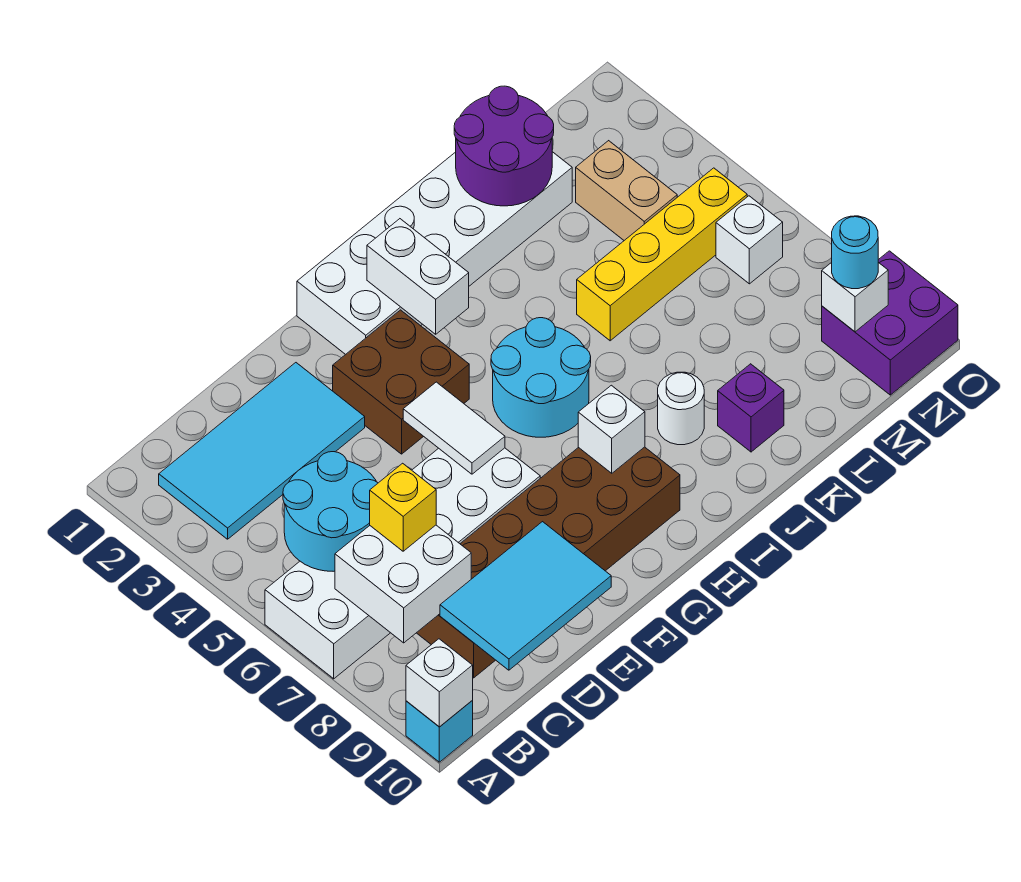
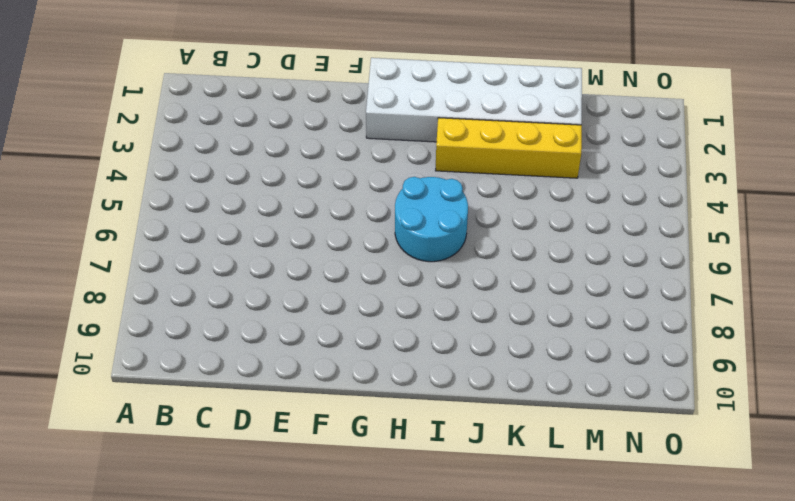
yellow 1x4 brick [436,118,582,178] -> yellow 1x4 brick moved to [577,168,747,341]
none -> white 2x6 brick [265,448,540,679]
none -> cyan 1x1 brick [406,701,473,762]
none -> cyan 2x4 tile [159,363,365,539]

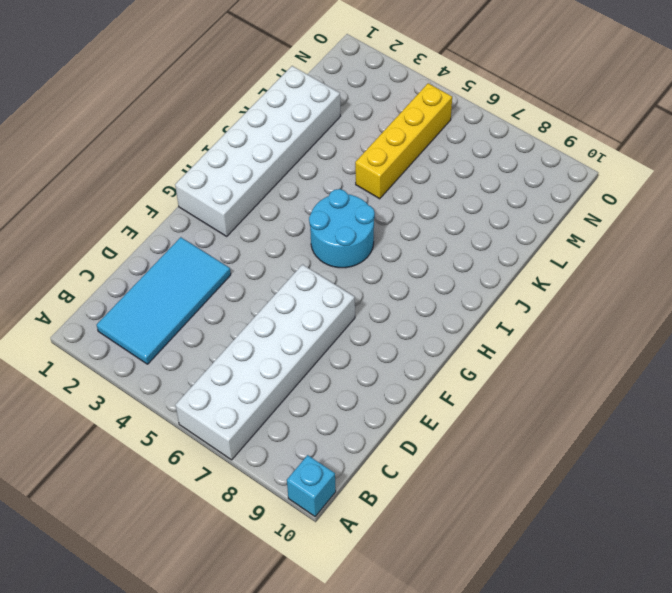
none -> brown 2x6 brick [417,447,680,678]
none -> brown 2x2 brick [333,310,469,454]
none -> white 1x1 round brick [658,372,704,445]

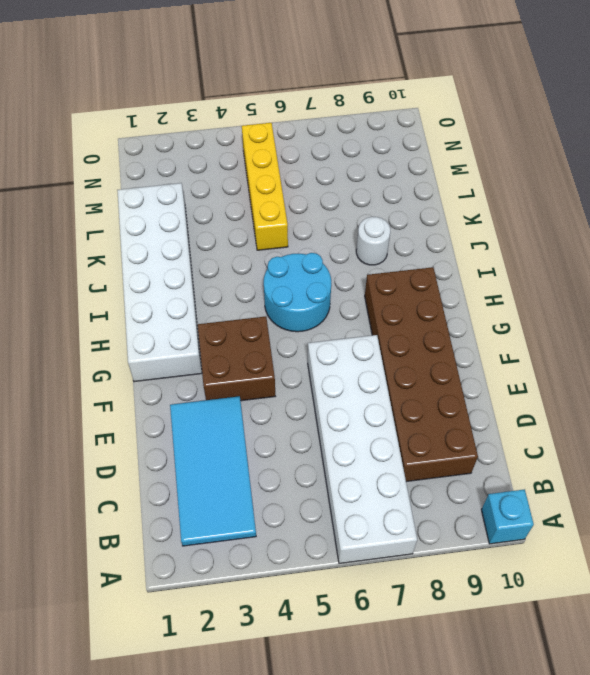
none -> purple 1x1 brick [718,364,784,452]
none -> tan 1x2 brick [576,141,677,240]
none -> white 1x1 brick [716,196,783,284]

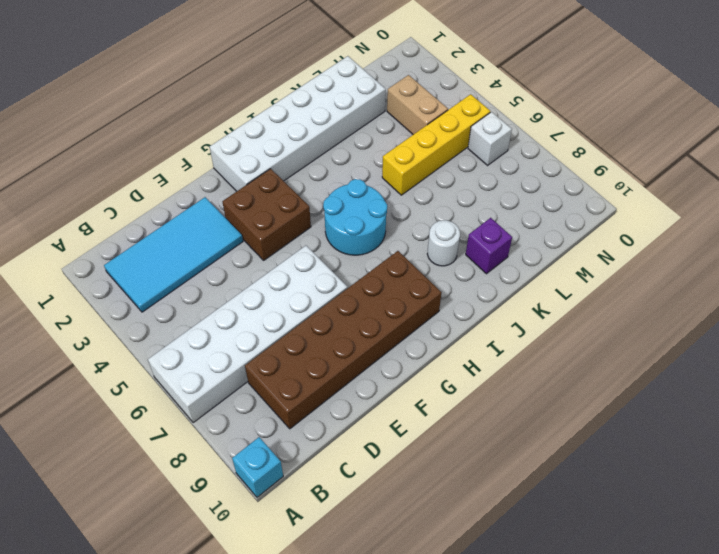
none -> purple 2x2 brick [822,251,958,395]
none -> white 1x1 brick [406,639,473,727]
none -> cyan 2x2 round brick [283,452,378,571]

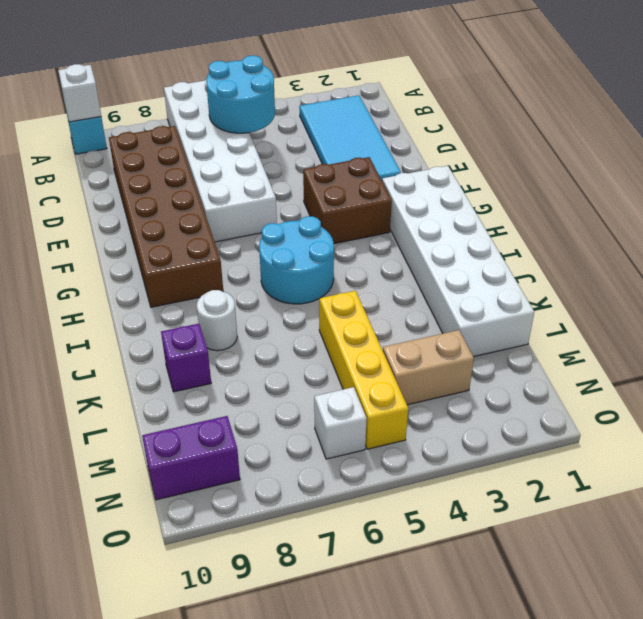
purple 1x2 brick [142,416,240,500] -> purple 2x2 brick [822,251,958,395]
none -> white 2x2 brick [335,525,471,643]
none -> cyan 2x3 tile [440,522,611,670]
none -> white 1x2 tile [403,382,505,474]

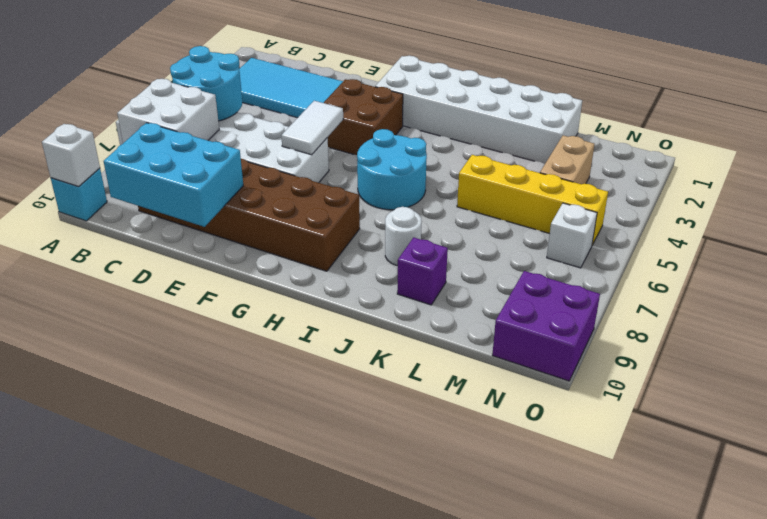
cyan 2x3 brick [104,123,243,227] -> cyan 2x3 tile [440,522,611,670]
none -> white 1x2 brick [367,219,469,334]
none -> white 1x1 brick [578,385,645,473]
none -> purple 2x2 round brick [454,86,554,206]

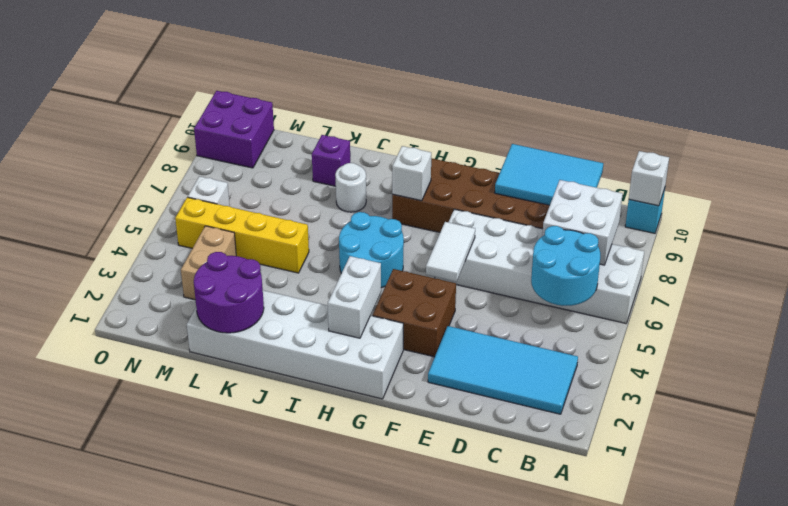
none -> white 1x1 brick [822,262,888,332]
none -> yellow 1x1 brick [370,463,436,551]
none -> cyan 1x1 round brick [832,216,878,289]

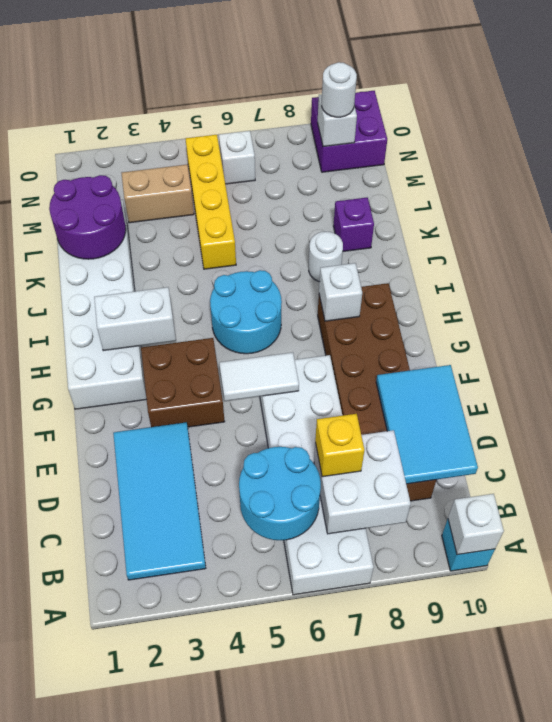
white 1x1 round brick [322,62,357,117] -> cyan 1x1 round brick [832,216,878,289]

